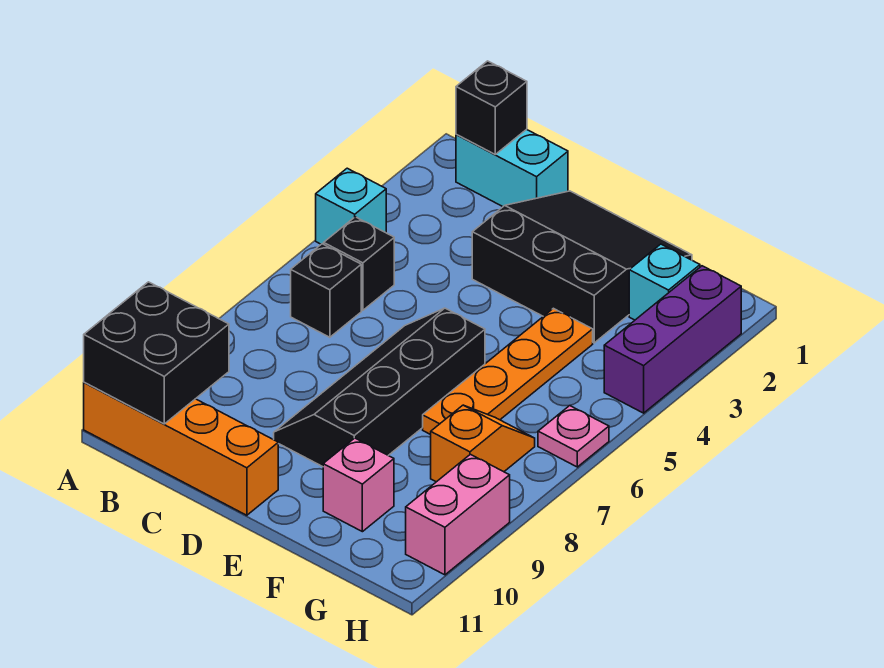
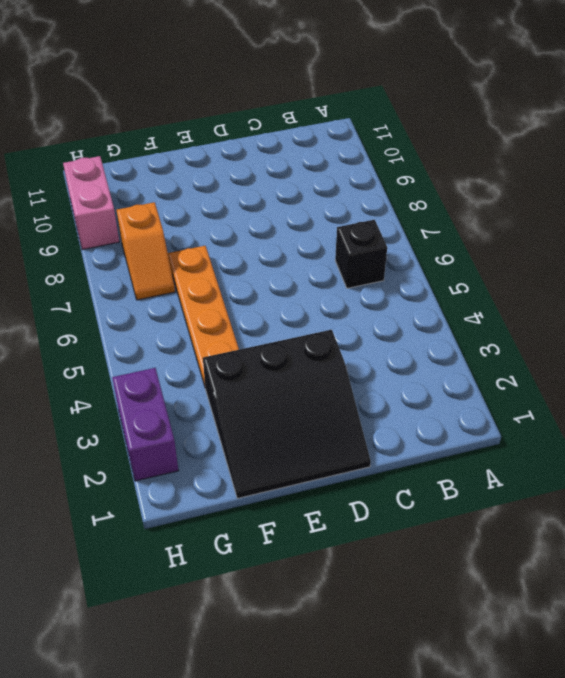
purple 1x2 brick [112,368,179,481] -> purple 1x3 brick [604,266,741,413]
none -> cyan 1x1 brick [316,168,386,244]
none -> orange 1x4 brick [84,382,278,515]
none -> cyan 1x2 brick [456,129,568,207]

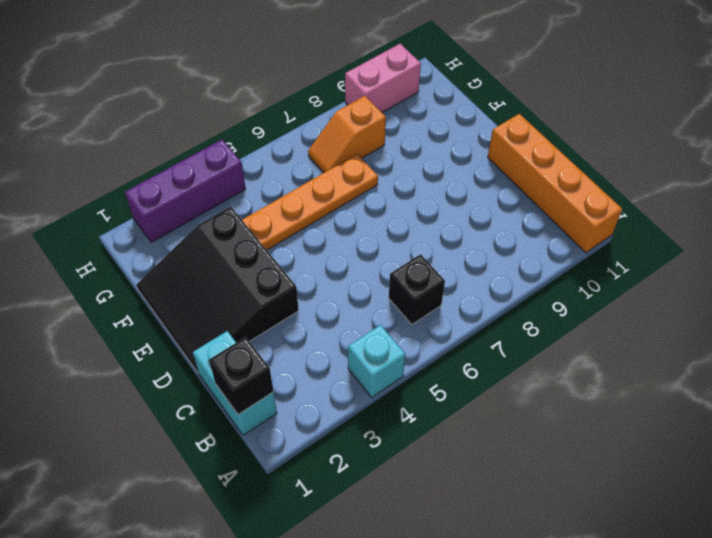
none -> black 1x1 brick [324,217,394,310]
none -> black 2x4 slope [274,308,485,467]
none -> pink 1x1 brick [323,438,394,532]

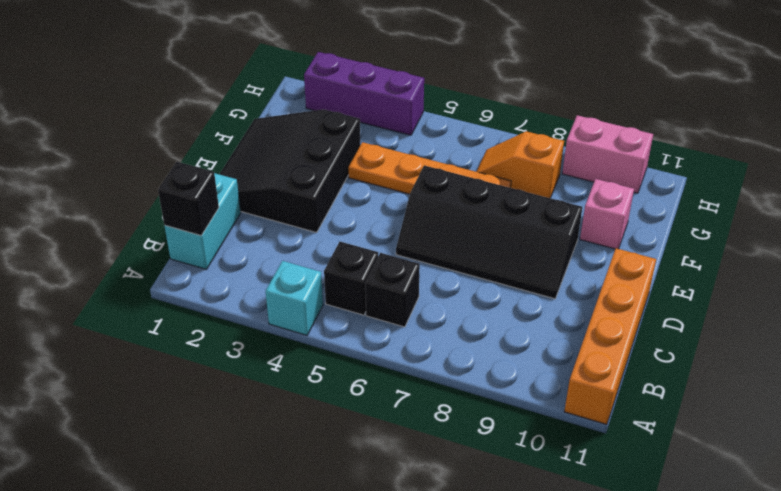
none -> cyan 1x1 brick [629,244,700,320]
none -> pink 1x1 plate [538,406,609,467]
none -> black 2x2 brick [84,282,229,424]

